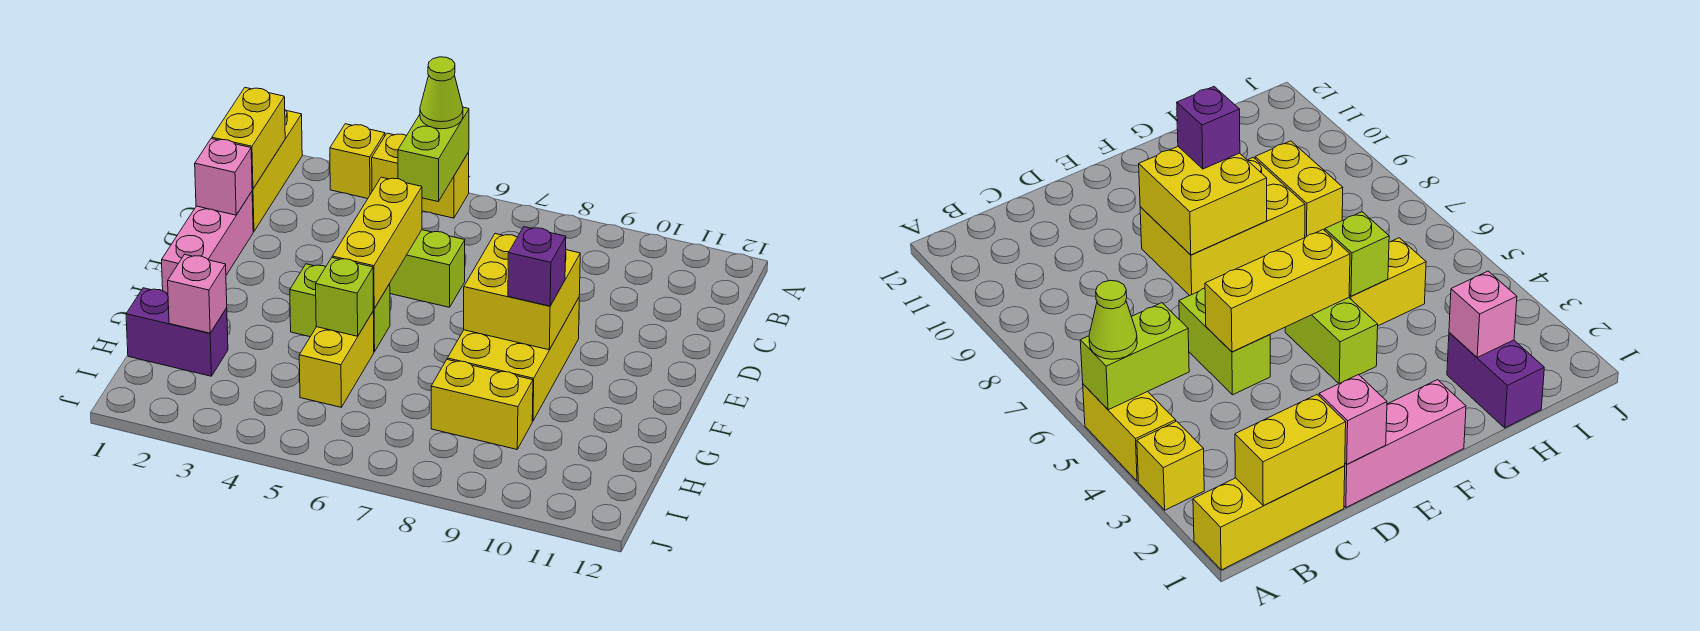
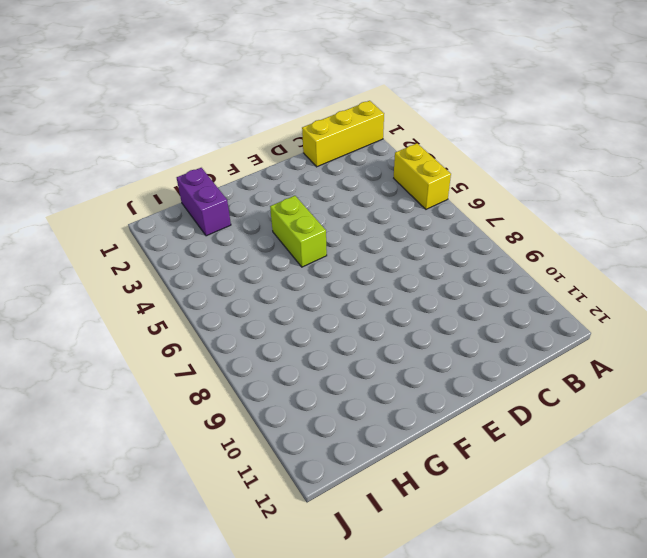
none -> yellow 1x1 brick [330,124,385,199]
none -> pink 1x3 brick [162,192,253,294]
none -> lime 1x2 brick [390,230,465,307]

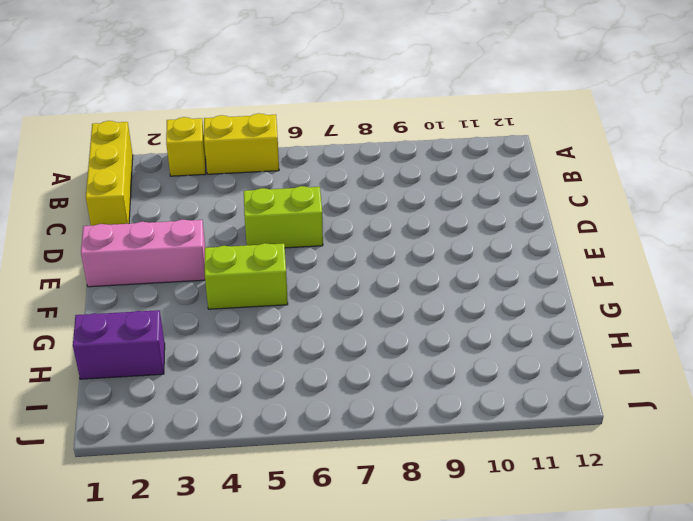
pink 1x3 brick [81,219,205,287] -> pink 1x3 brick turned to [162,192,253,294]
none -> yellow 2x3 brick [447,298,579,421]
none -> yellow 1x2 brick [299,312,374,407]
none -> yellow 1x2 brick [431,360,533,449]

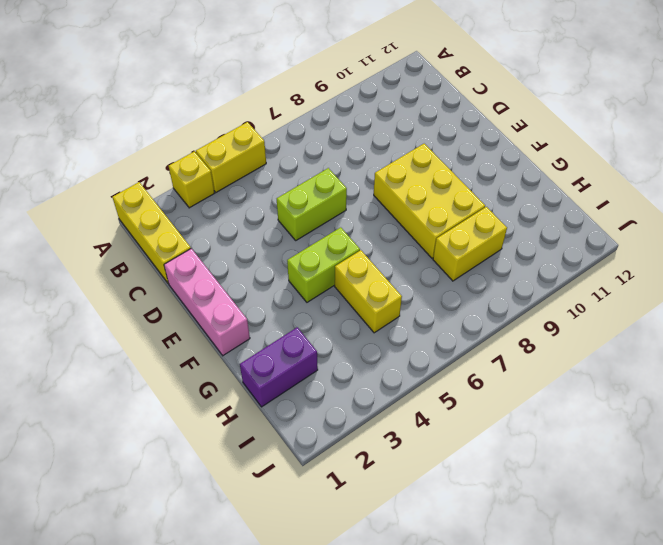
none -> lime 1x2 brick [398,107,469,202]
none -> yellow 1x2 brick [212,88,285,189]
none -> pink 1x1 brick [195,139,252,215]

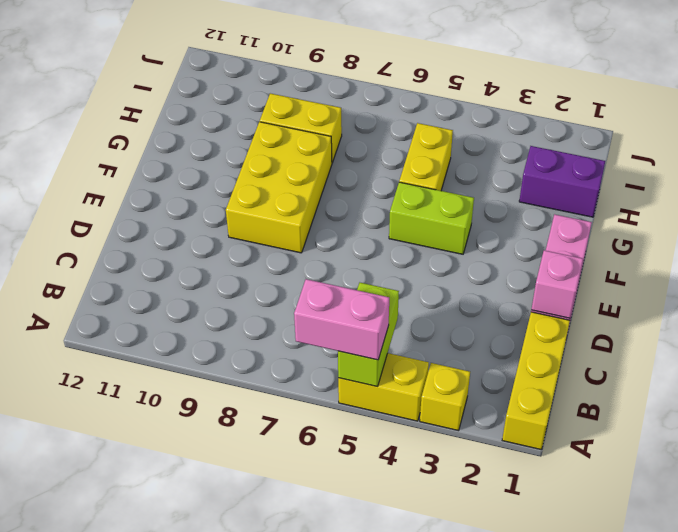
pink 1x2 brick [294,279,389,360] -> lime 1x1 cone [420,57,463,129]
none -> lime 1x2 brick [390,230,465,307]
none -> yellow 1x2 brick [212,88,285,189]
none -> yellow 1x3 brick [332,177,422,309]

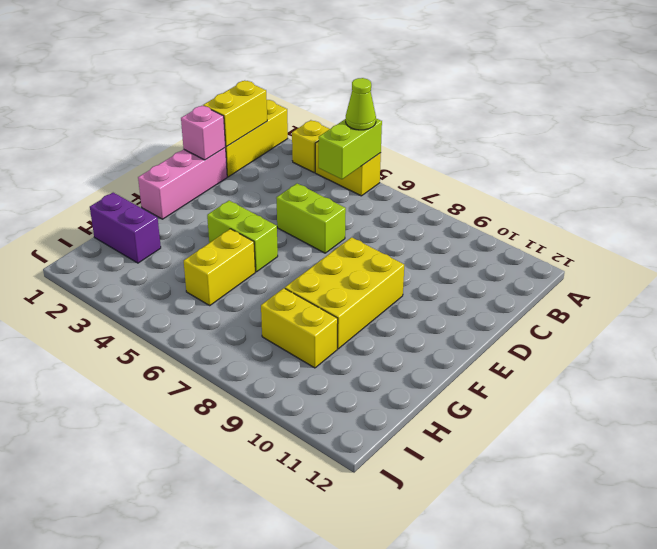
none -> yellow 1x3 brick [332,177,422,309]
none -> yellow 2x2 brick [464,234,580,350]
none -> lime 1x1 brick [316,258,373,336]

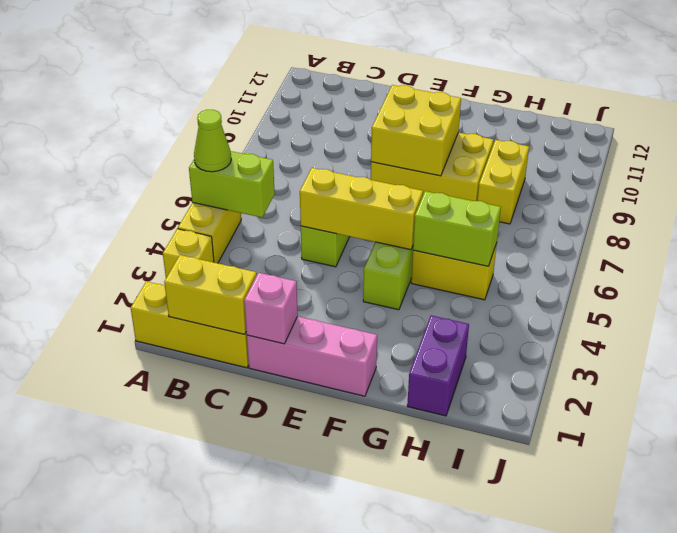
lime 1x2 brick [413,191,501,266] -> lime 1x1 brick [316,258,373,336]
none -> pink 1x1 brick [168,254,227,333]
none -> purple 1x1 brick [508,227,566,306]

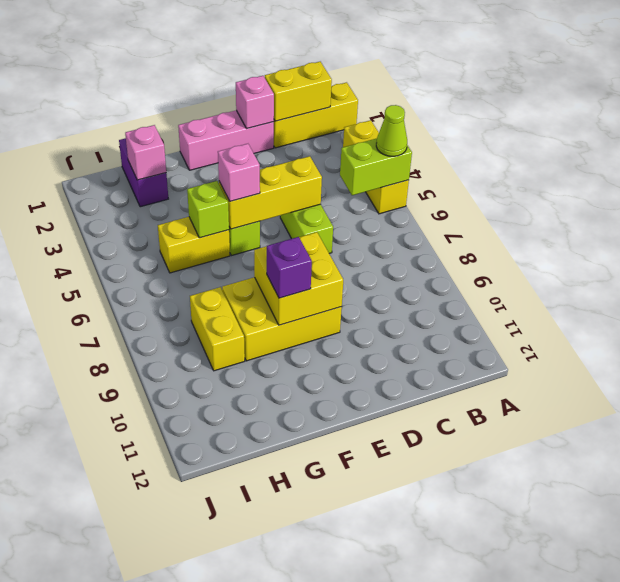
pink 1x1 brick [218,144,260,201] -> none

